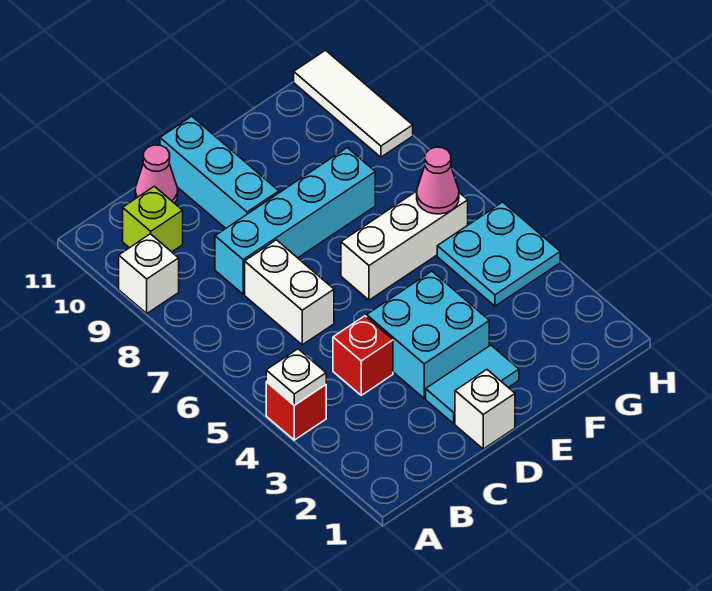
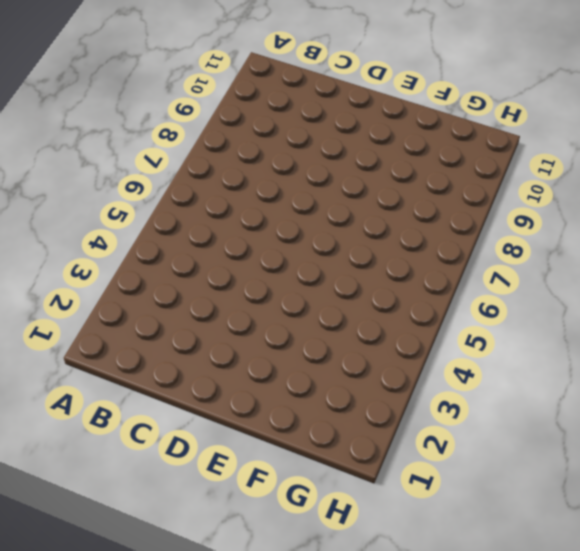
none -> red 1x1 brick [266,381,326,440]
none -> white 1x1 brick [119,234,179,313]
none -> lime 1x1 brick [123,186,183,252]

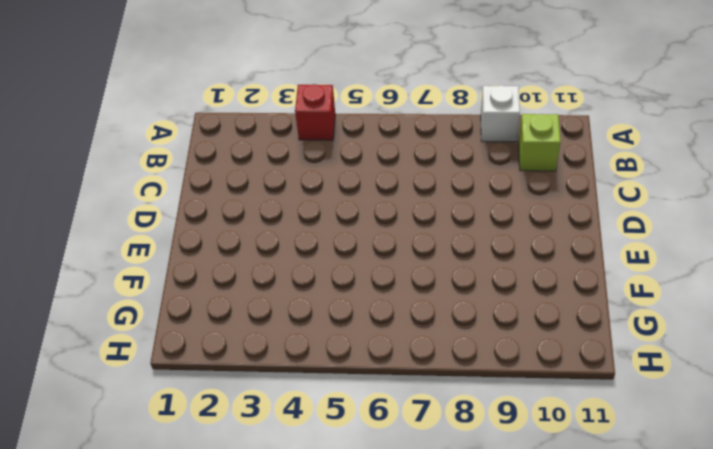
none -> red 1x1 brick [333,316,393,395]
none -> white 1x2 brick [245,240,334,345]
none -> cyan 1x4 brick [215,148,375,294]

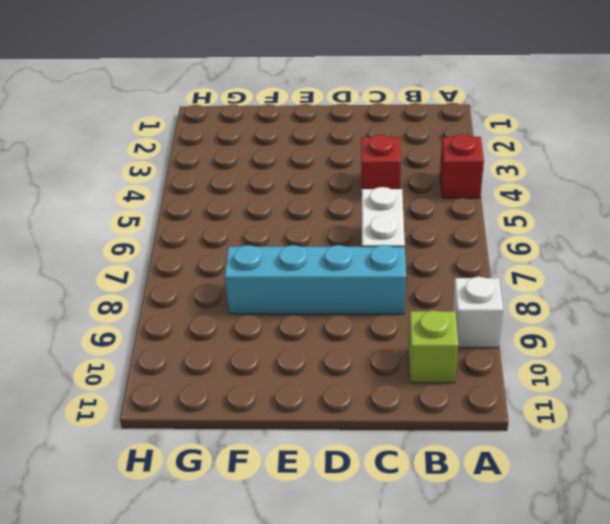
none -> pink 1x1 cone [135,145,178,203]
none -> white 1x1 brick [455,370,515,449]
none -> cyan 1x2 tile [426,345,519,424]

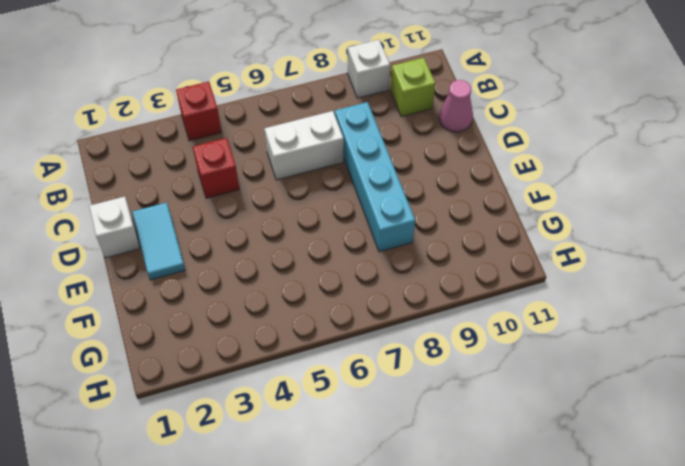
none -> cyan 2x2 brick [367,271,489,398]
none -> cyan 1x3 brick [160,116,279,228]
none -> white 1x3 brick [341,191,468,300]

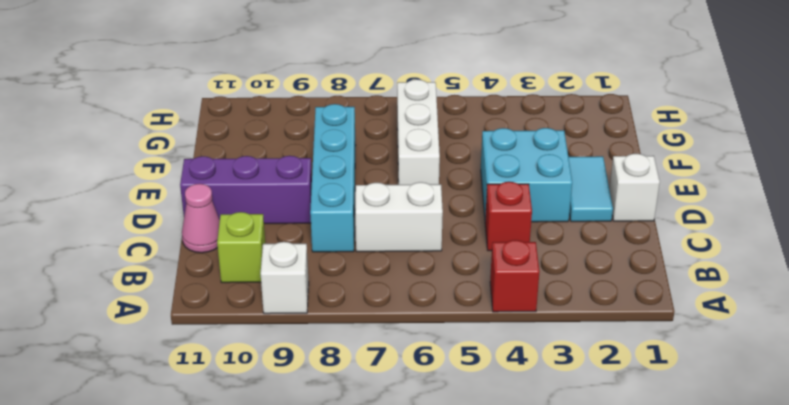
purple 1x3 brick [180,156,312,224] -> cyan 1x3 brick [160,116,279,228]
none -> cyan 2x2 plate [437,202,560,306]
none -> white 1x3 tile [294,50,413,157]
none -> white 1x1 plate [266,349,326,405]

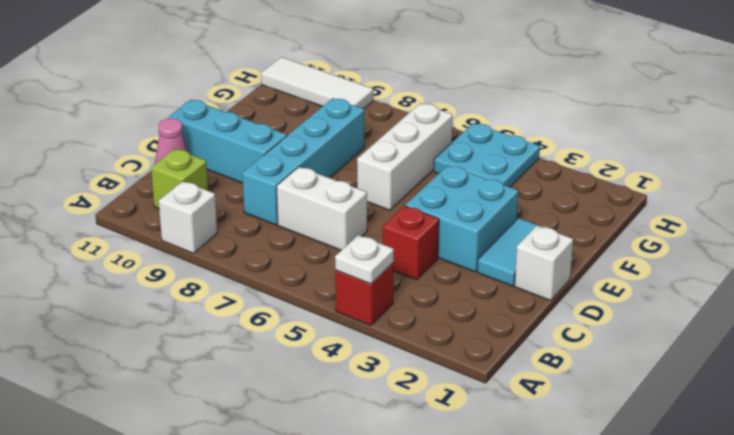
none -> pink 1x1 cone [417,147,459,214]

